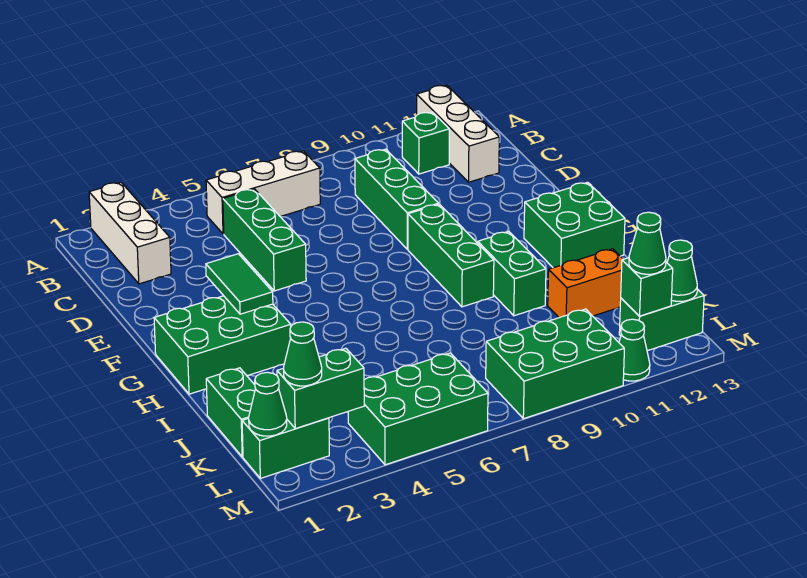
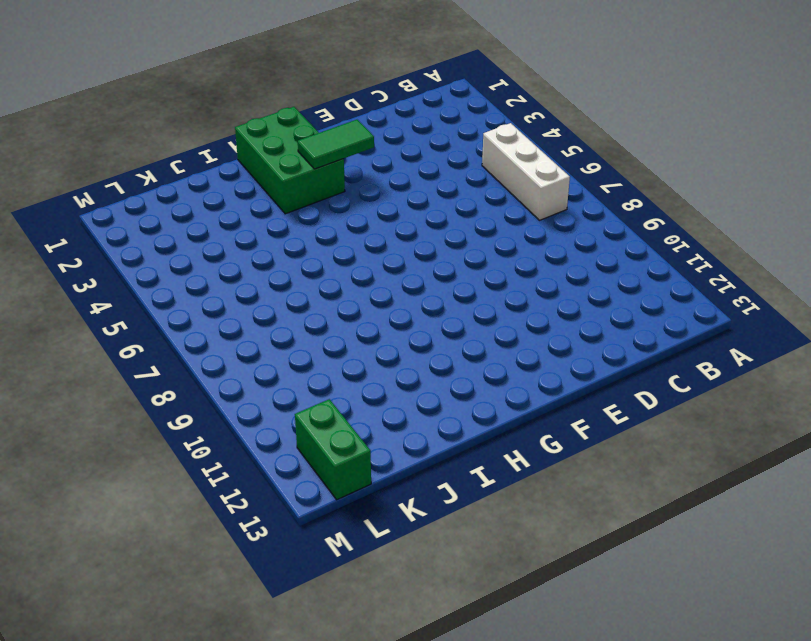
none -> white 1x3 brick [89,182,171,284]
none -> white 1x3 brick [417,85,499,182]
none -> green 1x1 brick [402,112,449,174]

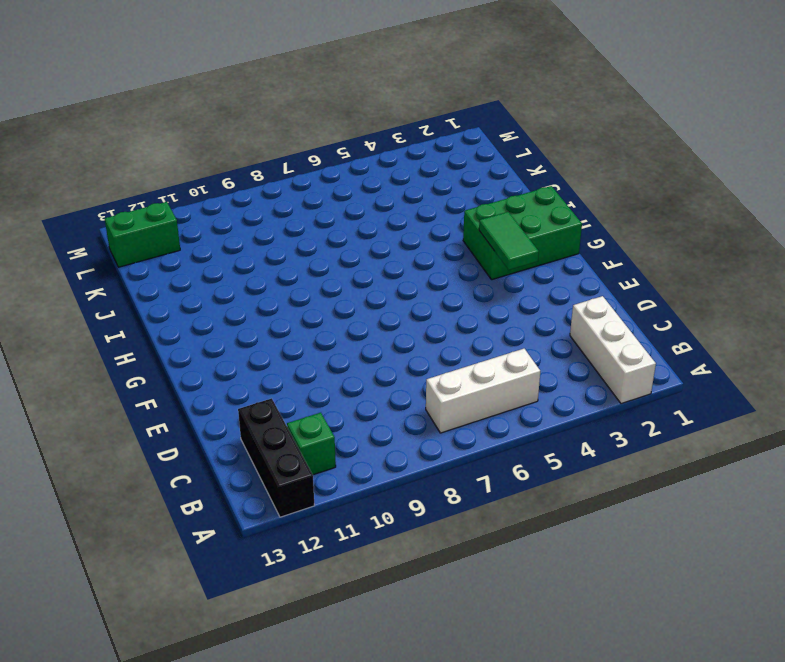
black 1x3 brick [238,398,314,517] -> white 1x3 brick [417,85,499,182]
none -> green 1x3 brick [223,189,306,291]
none -> green 1x3 brick [355,149,439,249]
none -> green 1x3 brick [408,204,494,307]

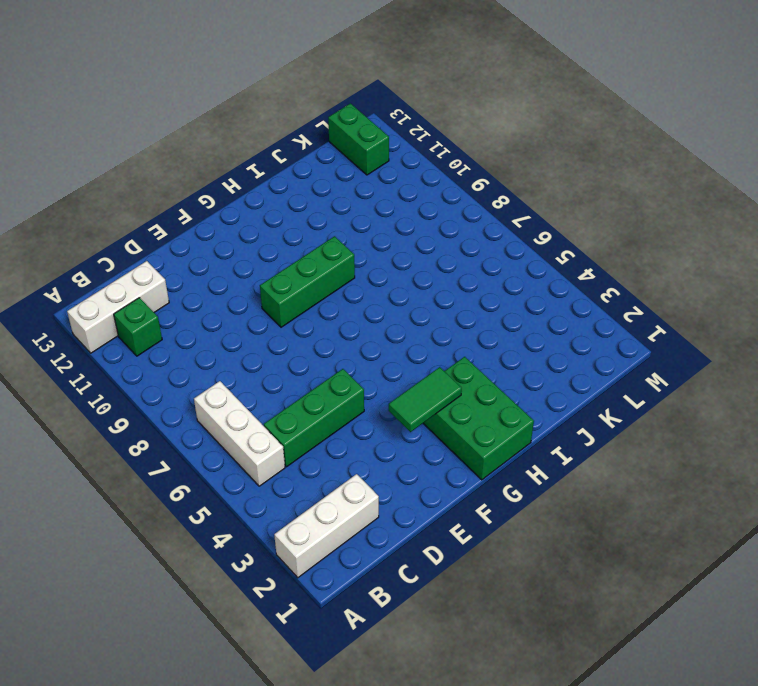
none -> green 1x3 brick [355,149,439,249]
none -> green 2x2 brick [524,182,625,268]
none -> green 1x2 brick [478,232,546,316]

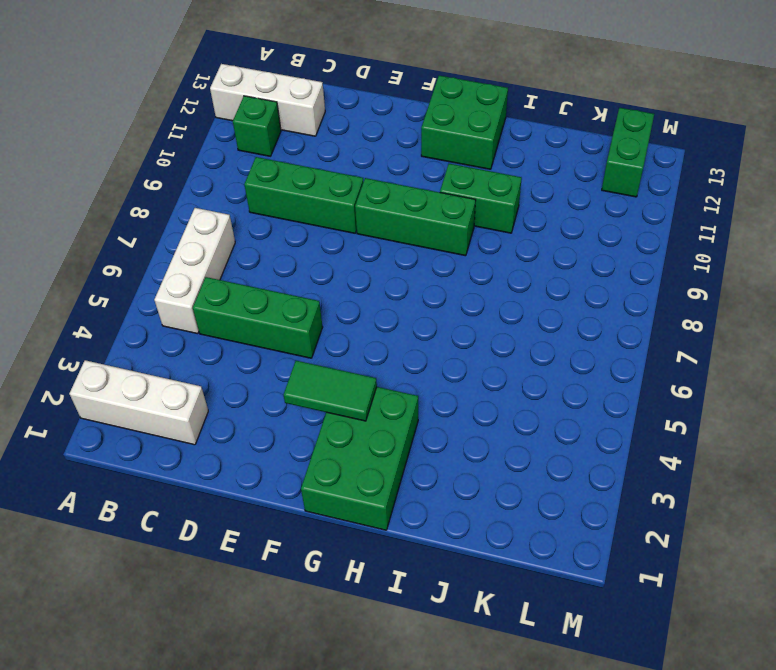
none -> green 1x2 brick [206,368,256,457]
none -> orange 1x2 brick [548,249,623,318]
none -> green 1x2 brick [242,418,329,478]

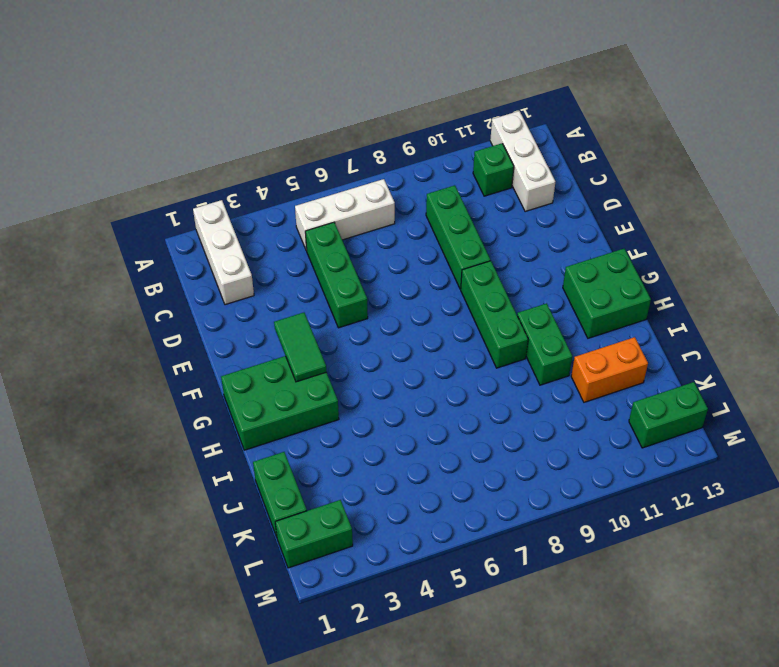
none -> green 2x3 brick [348,353,488,465]
none -> green 2x3 brick [486,309,624,419]
none -> green 1x1 cone [619,319,650,381]

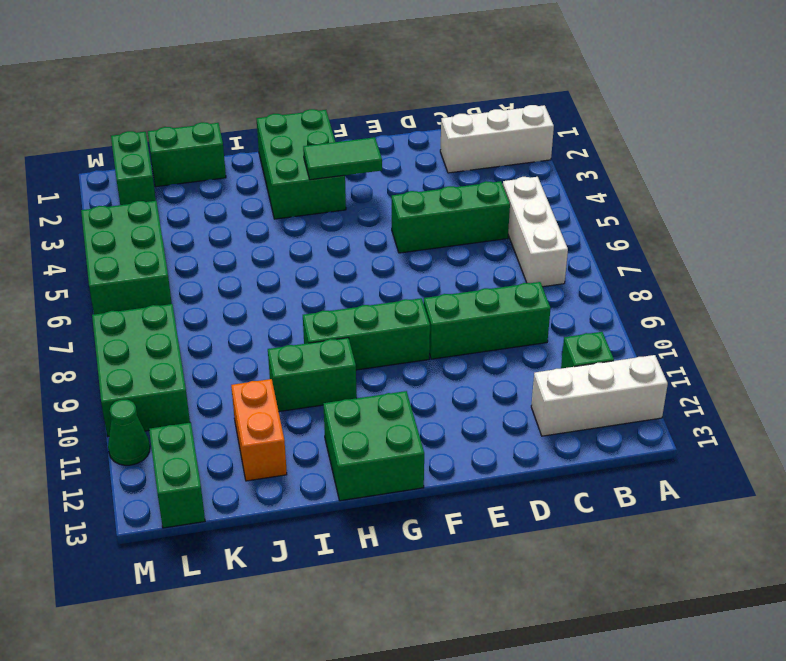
none -> green 1x1 cone [249,372,287,436]
none -> green 1x2 brick [277,348,364,429]
none -> green 1x1 brick [621,258,673,316]

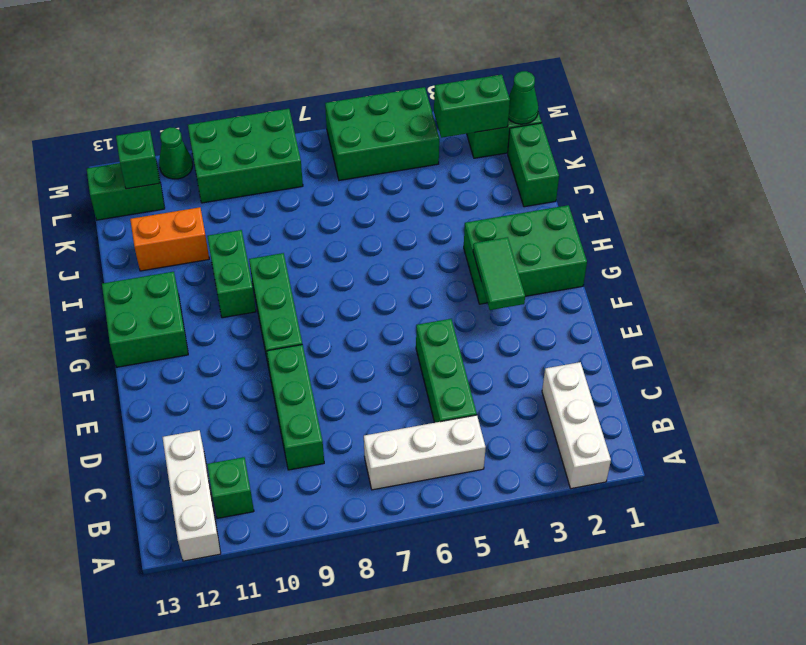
none -> green 1x1 cone [667,240,697,301]
none -> green 1x1 cone [284,322,322,386]
none -> green 1x1 cone [629,212,666,274]

